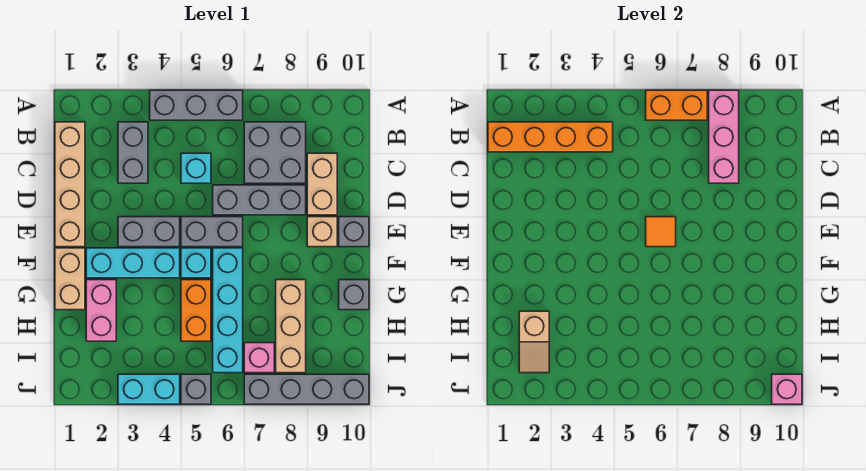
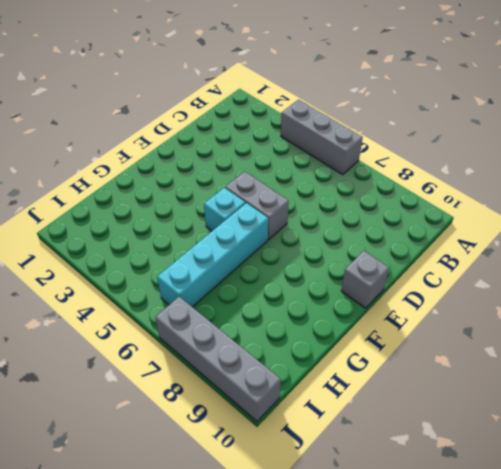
none -> tan 1x4 brick [55,122,85,247]
none -> grey 1x2 brick [118,122,148,183]
none -> grey 2x2 brick [244,122,306,183]

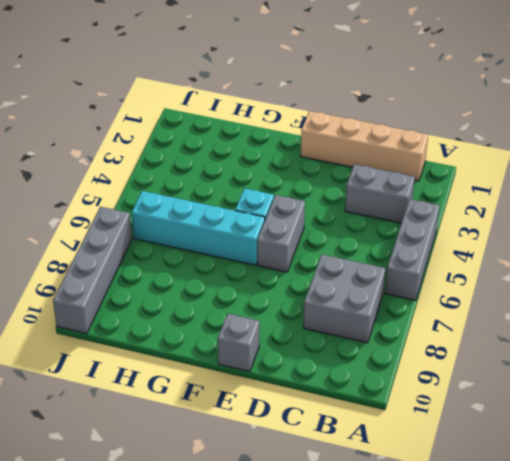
none -> cyan 1x1 brick [181,153,211,183]
none -> tan 1x2 brick [307,153,337,215]
none -> grey 1x3 brick [213,185,306,215]

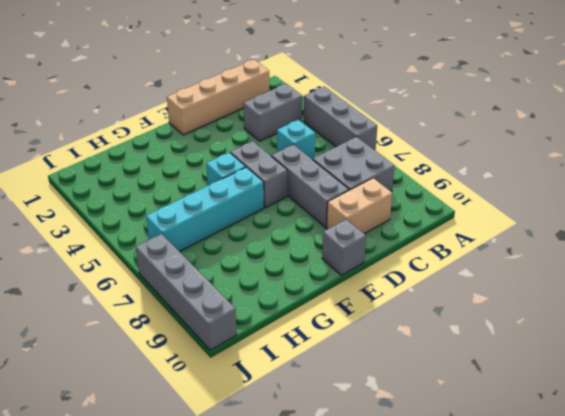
none -> grey 1x2 brick [118,217,180,247]
none -> tan 1x1 brick [307,217,337,247]
none -> tan 1x2 brick [55,248,85,310]

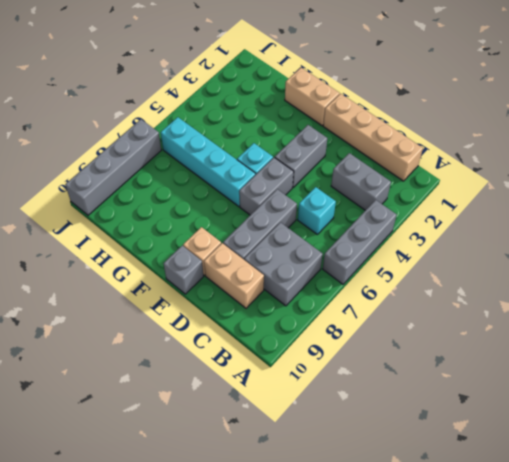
none -> cyan 1x3 brick [86,248,180,278]
none -> pink 1x2 brick [86,280,116,341]
none -> orange 1x2 brick [181,280,211,341]

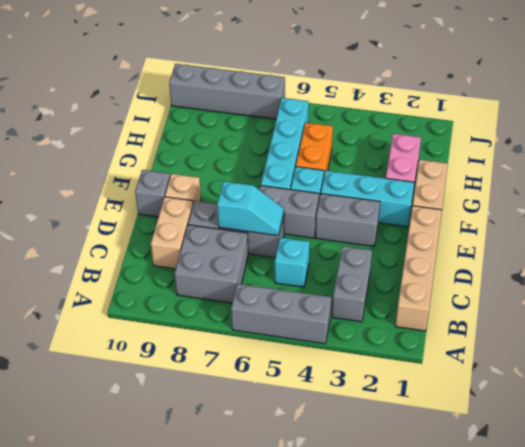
cyan 1x2 slope [217,181,284,236] -> none
none -> tan 1x3 brick [276,280,306,373]
none -> grey 1x1 brick [339,280,369,310]
none -> pink 1x1 brick [244,343,274,373]

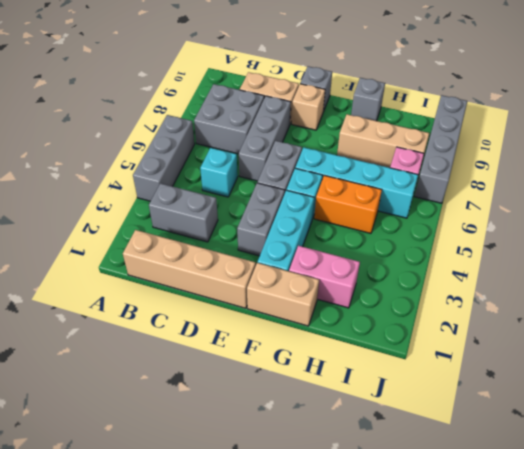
none -> cyan 1x2 brick [118,374,180,404]
none -> grey 1x1 brick [181,374,211,404]
none -> orange 1x2 brick [646,90,707,120]

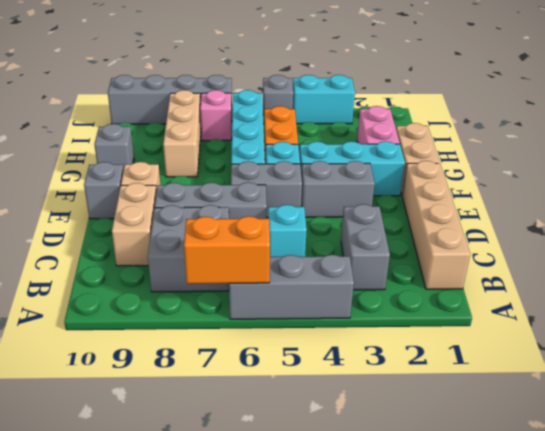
none -> pink 1x3 brick [709,90,739,183]
none -> orange 1x4 brick [488,122,613,152]
none -> orange 1x1 tile [646,217,676,247]

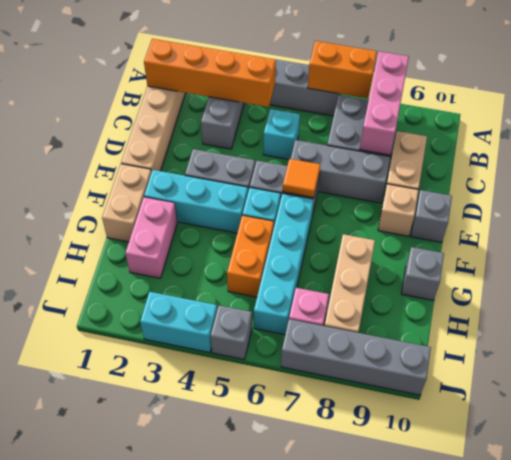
none -> tan 1x2 slope [519,311,549,373]
none -> pink 1x1 brick [772,374,802,404]

